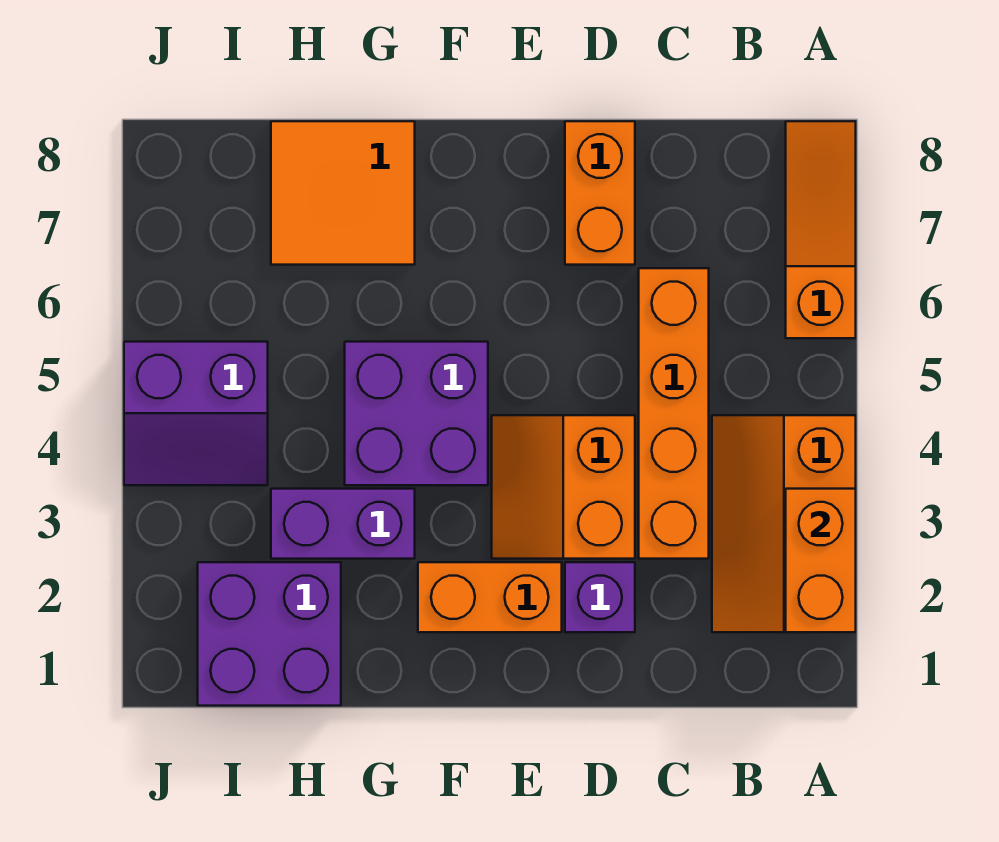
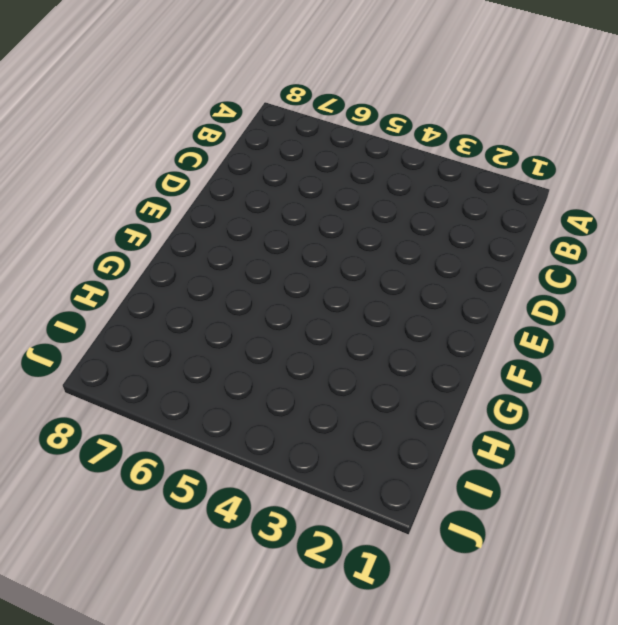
none -> orange 2x3 slope [712,415,856,632]
none -> orange 1x3 slope [786,121,856,338]
none -> orange 1x4 brick [639,268,709,559]

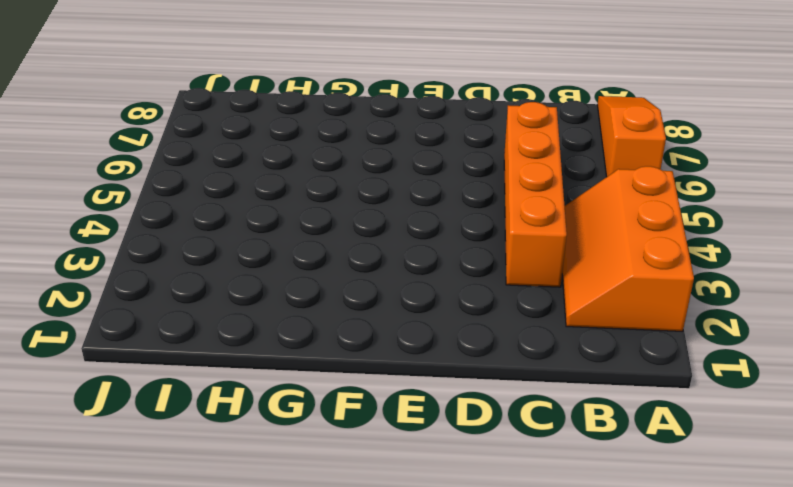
none -> purple 1x1 brick [565,562,635,632]
none -> orange 2x2 slope [492,415,635,559]
none -> orange 1x2 brick [565,121,635,265]

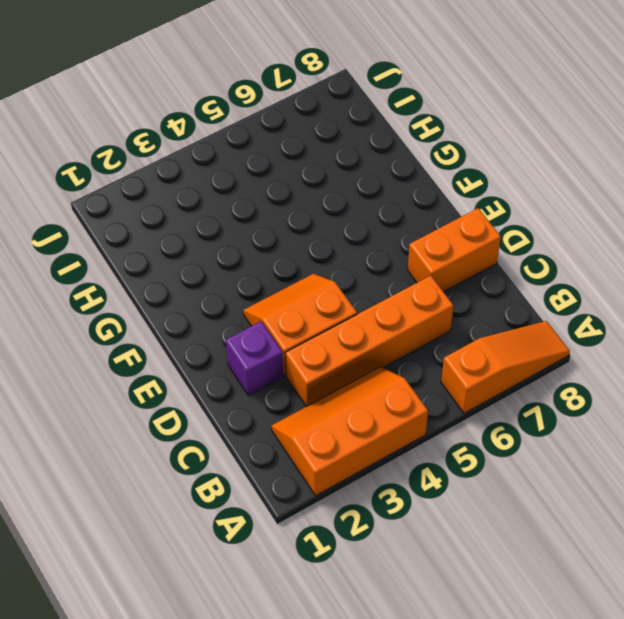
none -> orange 1x2 brick [418,562,562,632]
none -> purple 2x2 brick [345,342,488,485]
none -> purple 1x2 brick [271,489,415,559]

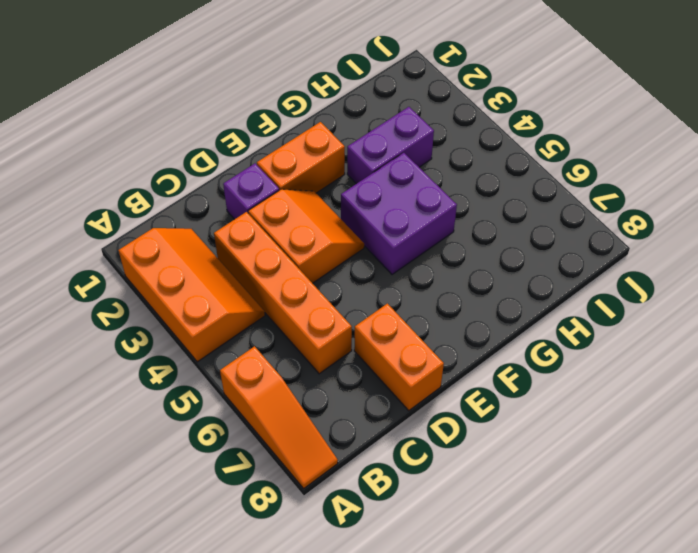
none -> orange 2x2 tile [271,121,415,265]
none -> purple 2x2 brick [198,562,341,706]
none -> purple 2x2 slope [124,342,268,485]

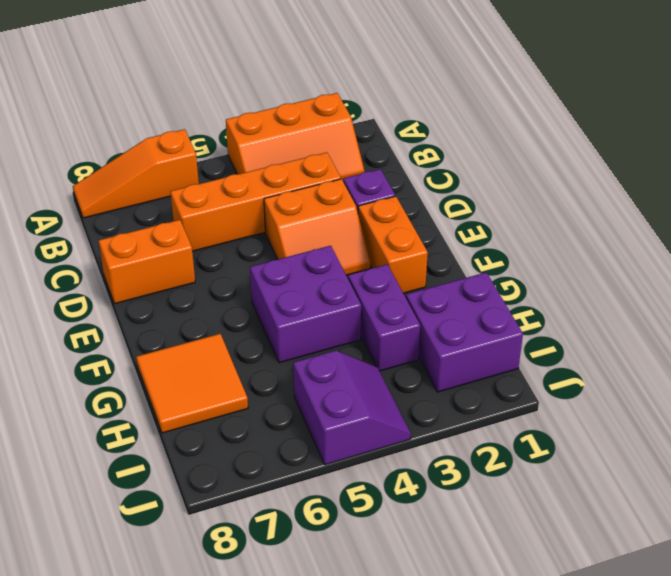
none -> orange 1x2 brick [786,489,856,632]

